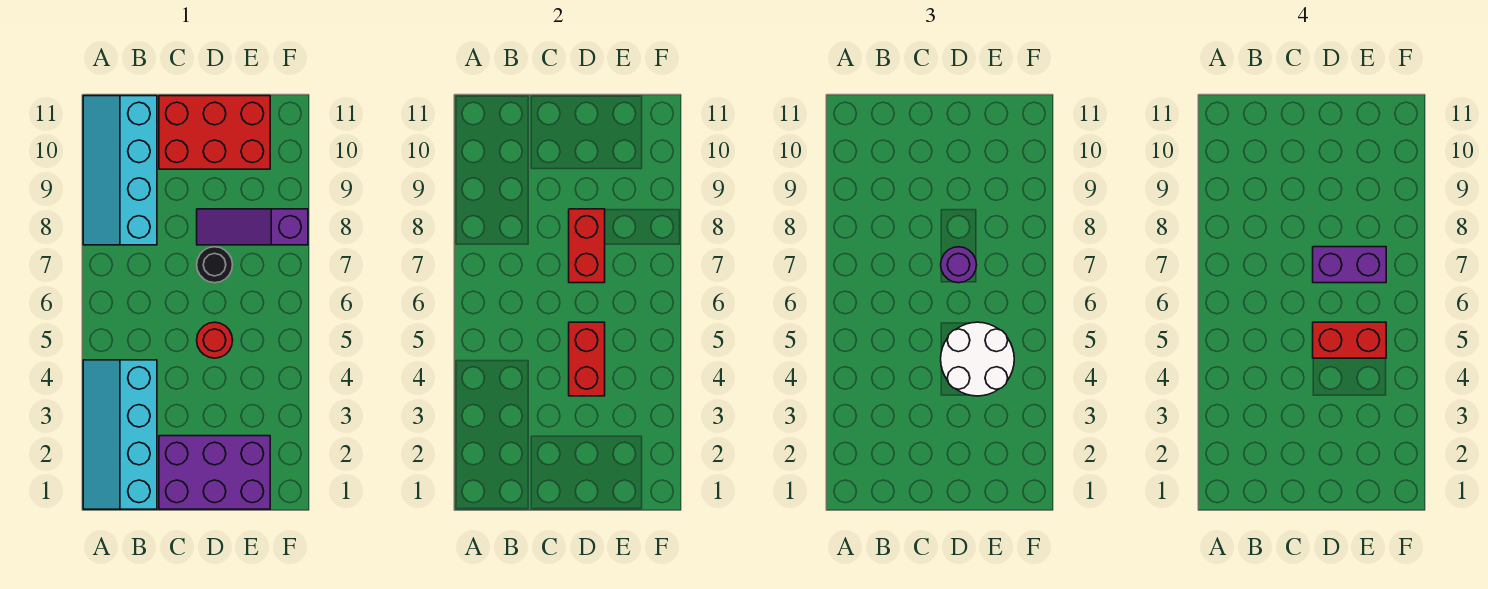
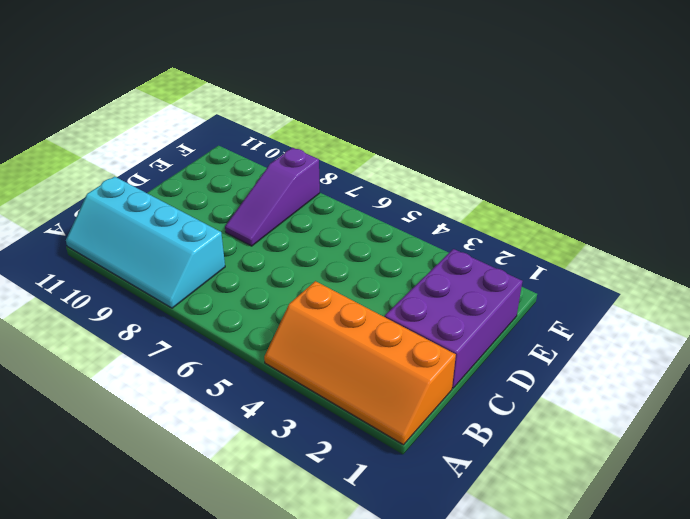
orange 2x4 slope [264,281,456,445] -> cyan 2x4 slope [83,360,157,509]
none -> red 2x3 brick [159,96,270,169]
none -> red 1x1 round brick [197,322,233,358]
none -> black 1x1 round brick [197,247,233,283]

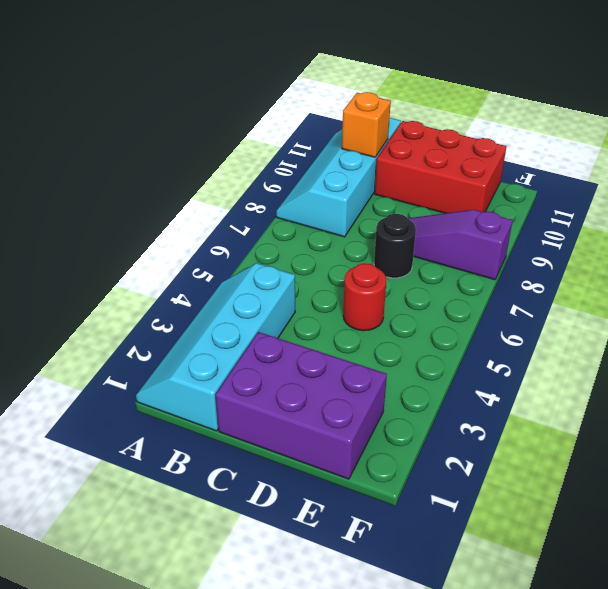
orange 1x1 brick [342,92,391,157] -> none
none -> red 1x2 brick [569,322,605,396]
none -> red 1x2 brick [569,209,605,283]
none -> white 2x2 round brick [941,322,1014,396]

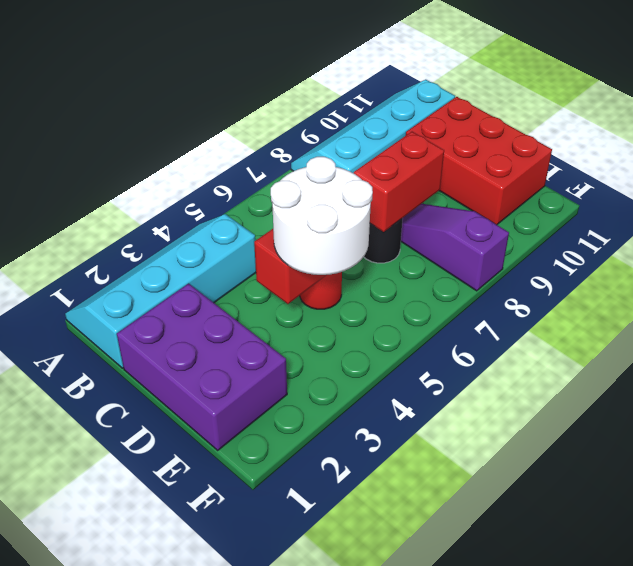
none -> purple 1x1 round brick [941,247,977,283]
none -> red 1x2 brick [1313,322,1386,358]
none -> purple 1x2 brick [1313,247,1386,283]

